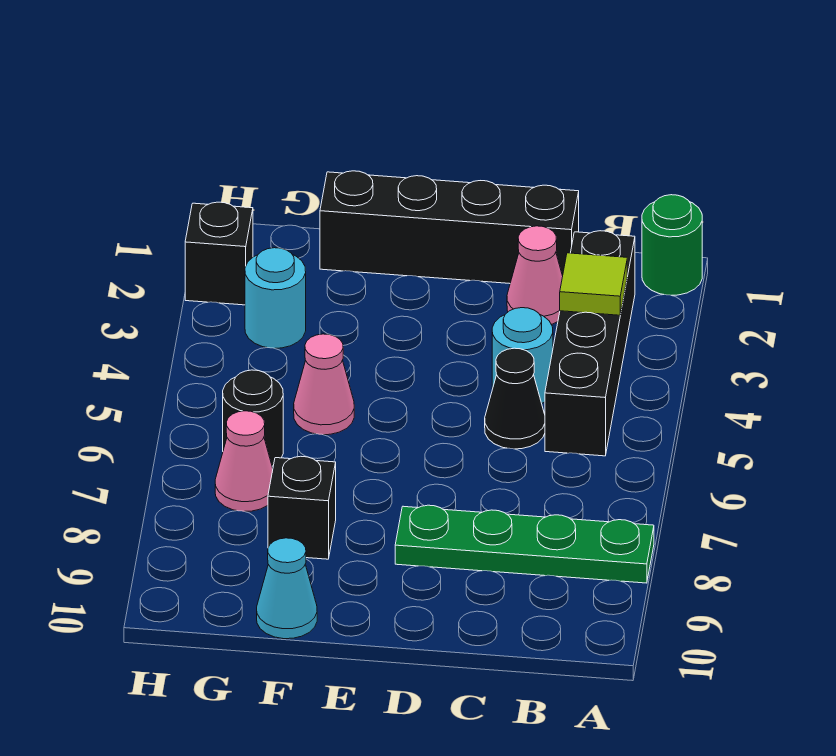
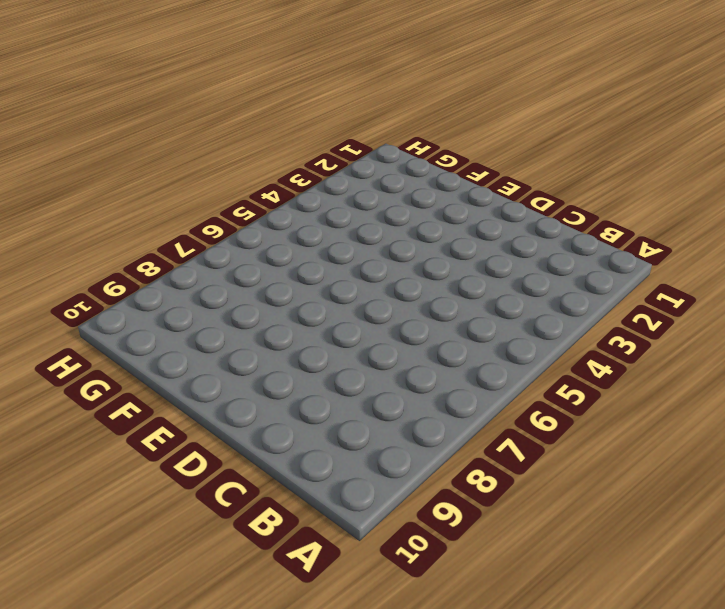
none -> green 1x1 round brick [642,195,702,295]
none -> green 1x4 plate [395,505,654,583]
none -> black 1x4 brick [545,231,635,456]

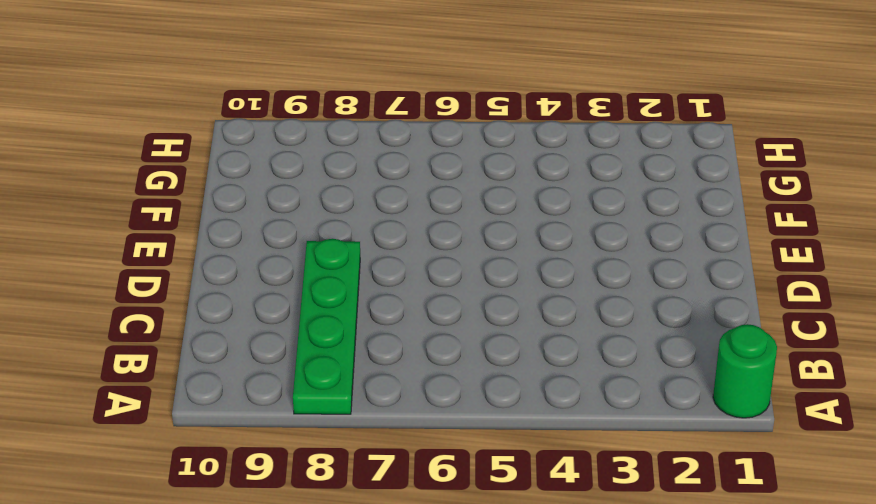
none -> black 1x4 brick [545,231,635,456]
none -> black 1x4 brick [320,171,579,283]
none -> pink 1x1 cone [507,226,563,324]

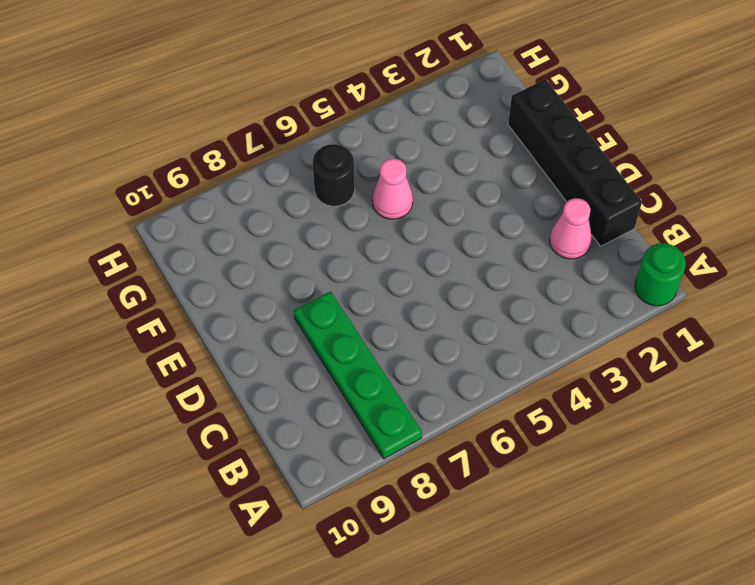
none -> black 1x4 brick [545,231,635,456]
none -> cyan 1x1 round brick [492,308,553,403]
none -> black 1x1 cone [485,348,545,449]

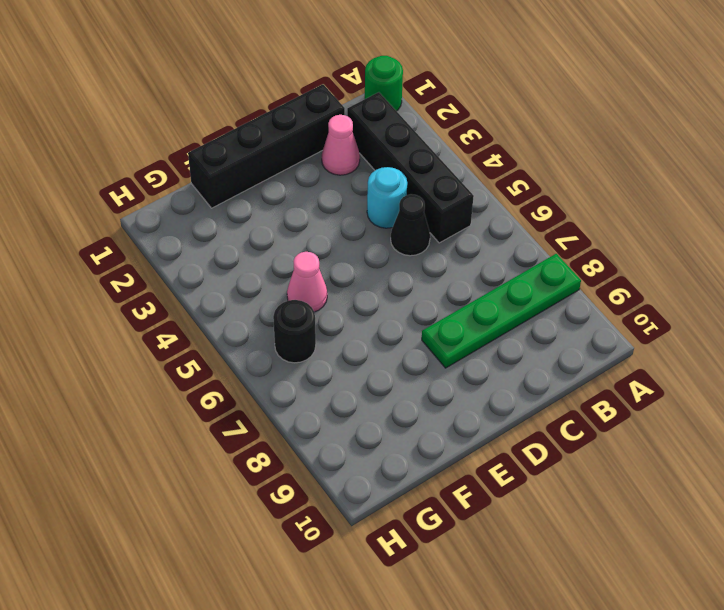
none -> black 1x1 brick [268,456,336,559]
none -> cyan 1x1 cone [257,538,317,639]
none -> cyan 1x1 round brick [245,248,306,348]

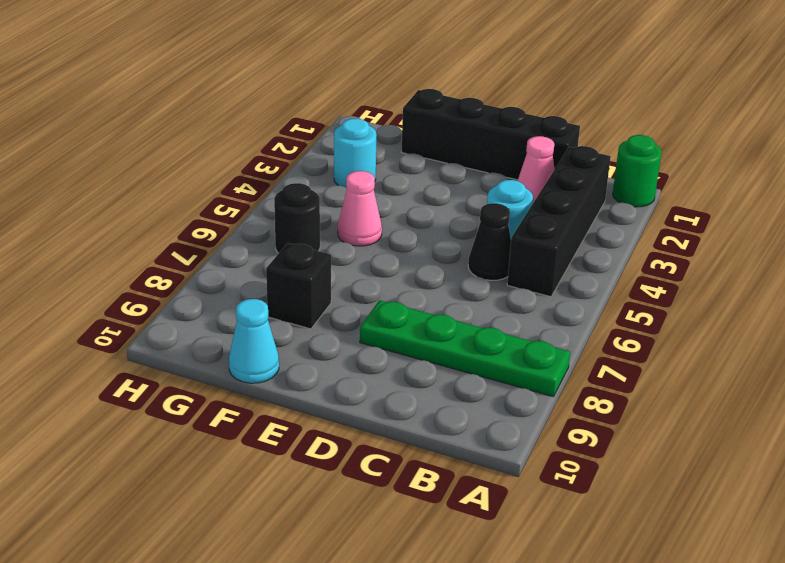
none -> pink 1x1 cone [215,411,273,511]
none -> black 1x1 brick [185,202,253,305]
none -> lime 1x1 tile [560,253,627,315]

